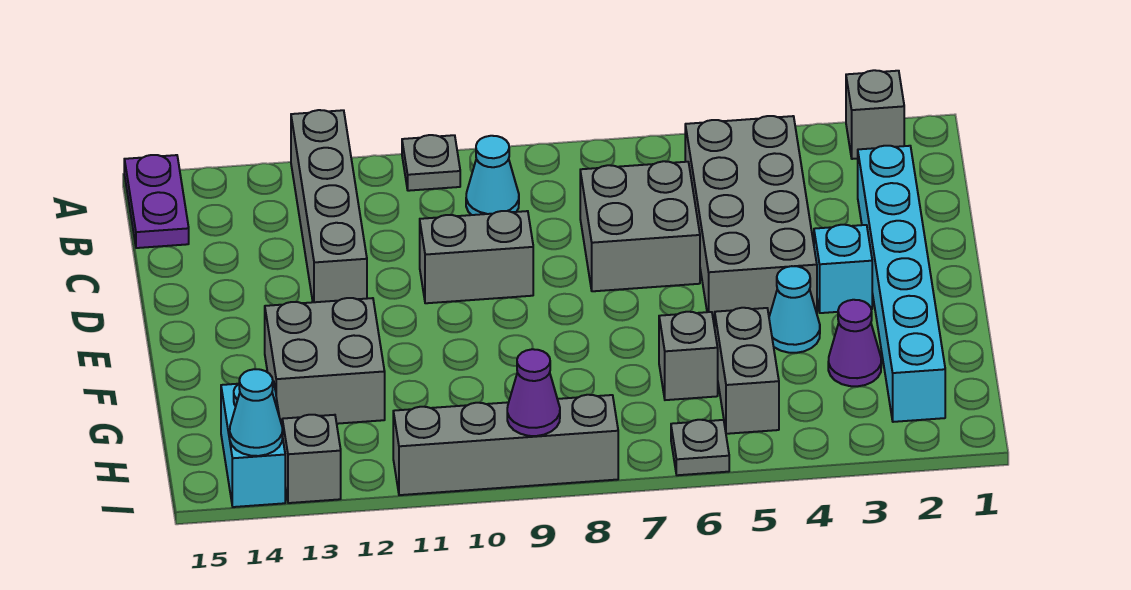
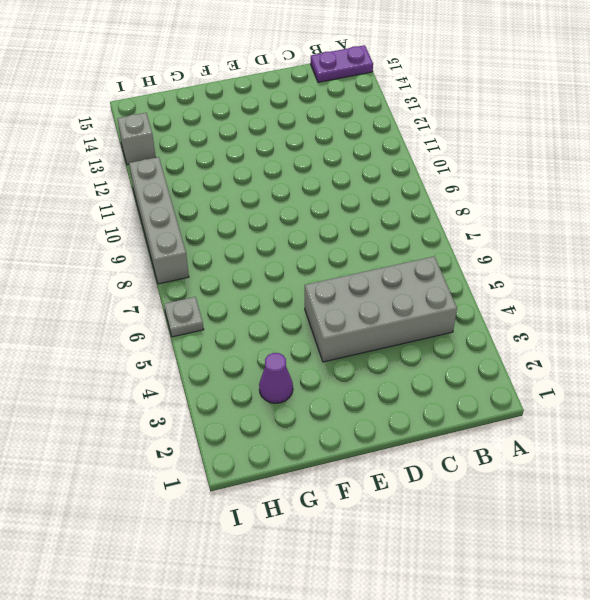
none -> grey 1x1 brick [846,70,904,159]
none -> grey 1x1 plate [402,135,460,191]
none -> grey 1x4 brick [291,110,367,302]

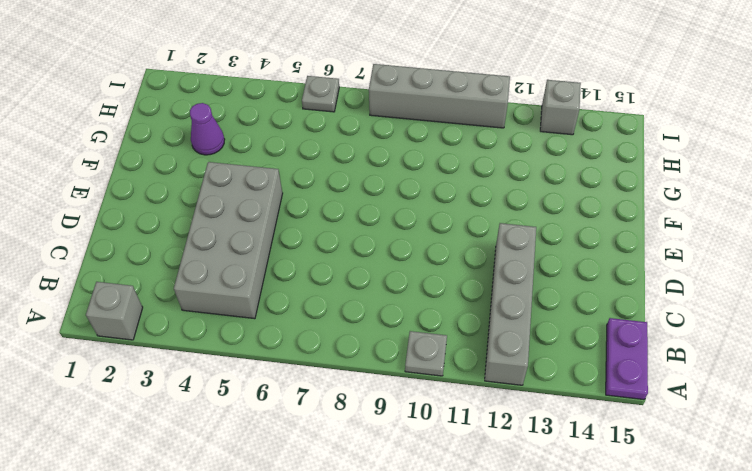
none -> cyan 1x1 cone [466,136,519,215]
none -> cyan 1x6 brick [858,146,945,422]
none -> grey 2x2 brick [580,161,700,291]

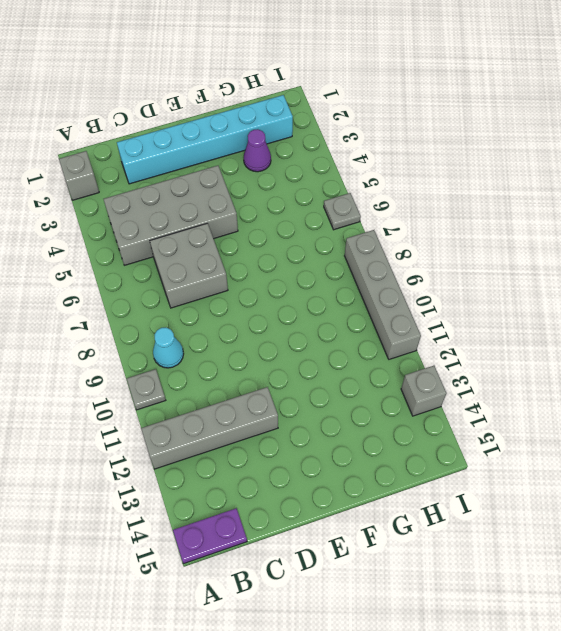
none -> grey 1x2 brick [420,211,533,303]
none -> cyan 1x1 brick [814,225,872,313]
none -> cyan 1x1 cone [769,266,820,353]

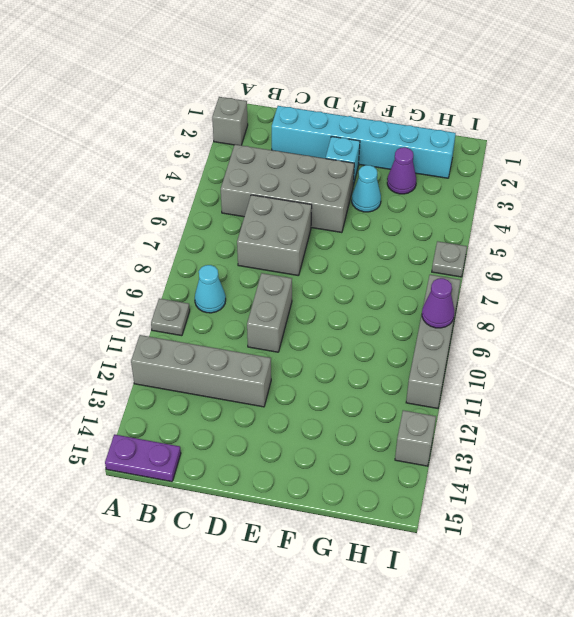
none -> grey 2x2 brick [265,298,385,424]
none -> grey 1x2 brick [715,308,779,434]
none -> grey 1x1 brick [659,312,718,400]

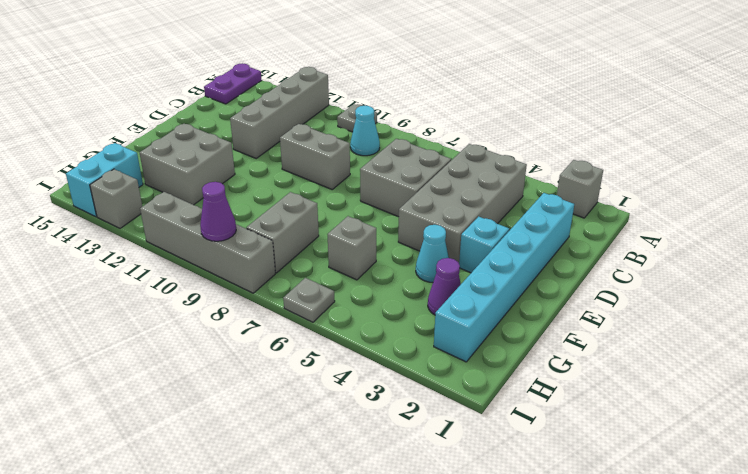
grey 1x2 brick [246,192,319,273] -> grey 1x2 brick moved to [715,308,779,434]
none -> cyan 1x1 cone [230,369,283,456]

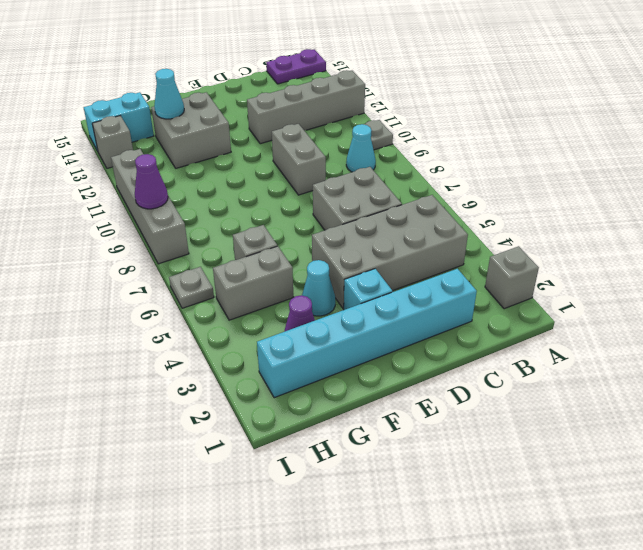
cyan 1x1 cone [154,69,184,119] -> cyan 1x1 cone moved to [230,369,283,456]

